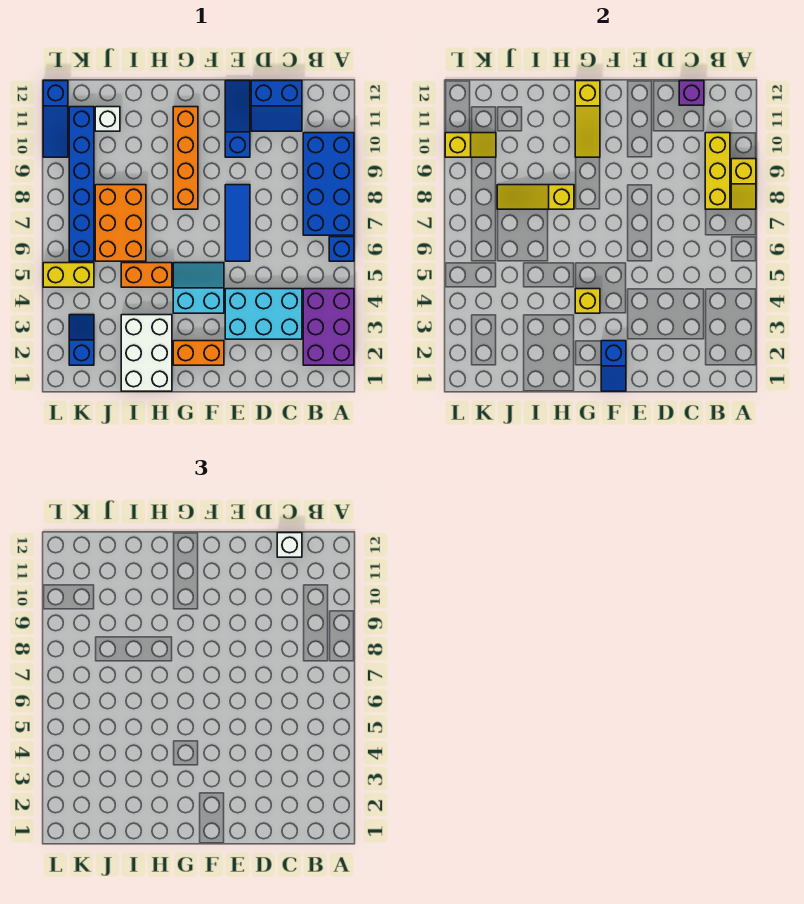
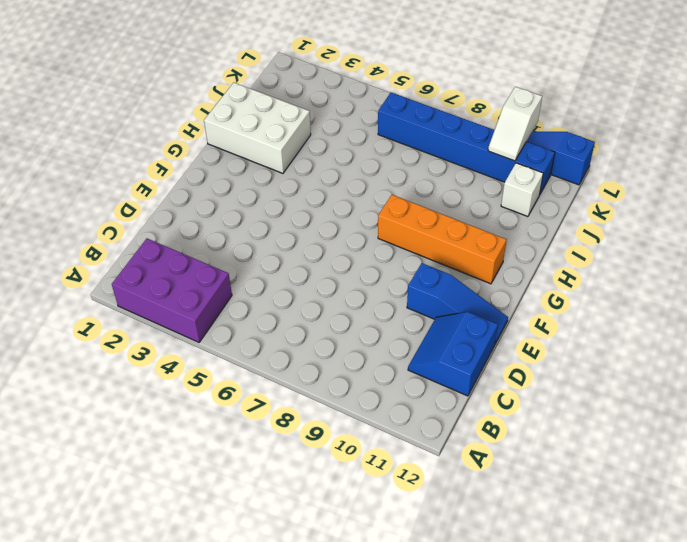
white 1x2 slope [488,87,542,161] -> yellow 1x2 slope [445,133,496,157]
none -> blue 1x1 brick [329,237,354,261]
none -> blue 2x4 brick [303,133,354,235]
none -> cyan 2x3 brick [225,289,302,339]

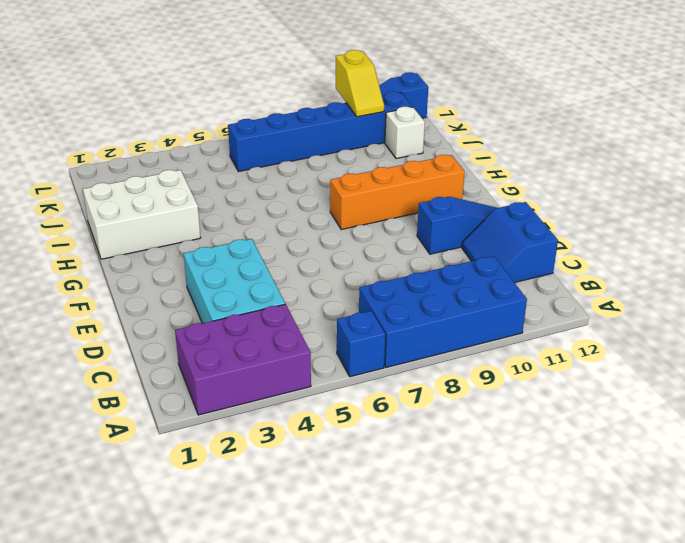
none -> blue 1x3 tile [225,185,250,261]
none -> orange 1x2 brick [173,341,224,365]
none -> cyan 2x2 slope [173,263,224,313]

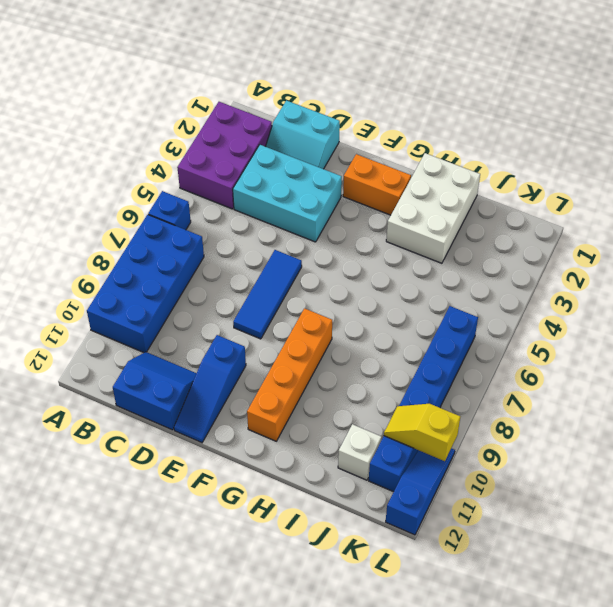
cyan 2x2 slope [265,101,340,169] -> cyan 2x2 slope moved to [173,263,224,313]
none -> orange 1x2 brick [121,263,172,287]
none -> orange 2x3 brick [95,185,146,261]
none -> blue 1x2 slope [69,315,94,365]

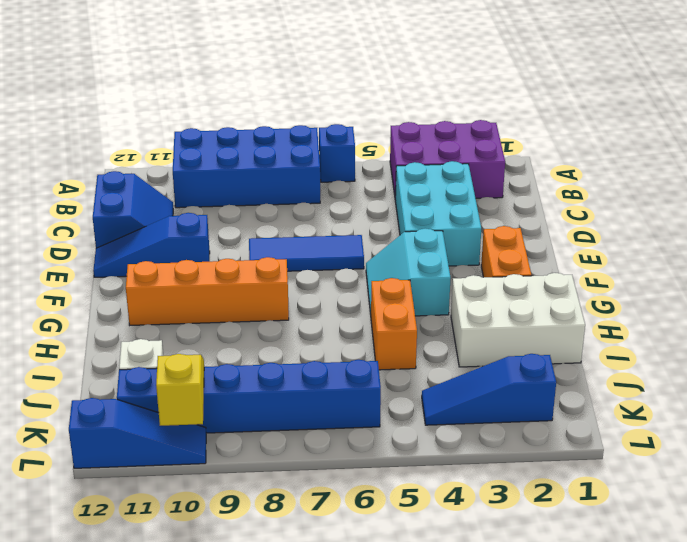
blue 1x3 slope [422,354,556,425] -> blue 1x2 slope [69,315,94,365]
none -> orange 2x3 brick [95,185,146,261]
none -> yellow 1x2 brick [43,263,94,287]
none -> yellow 1x2 slope [731,159,756,209]

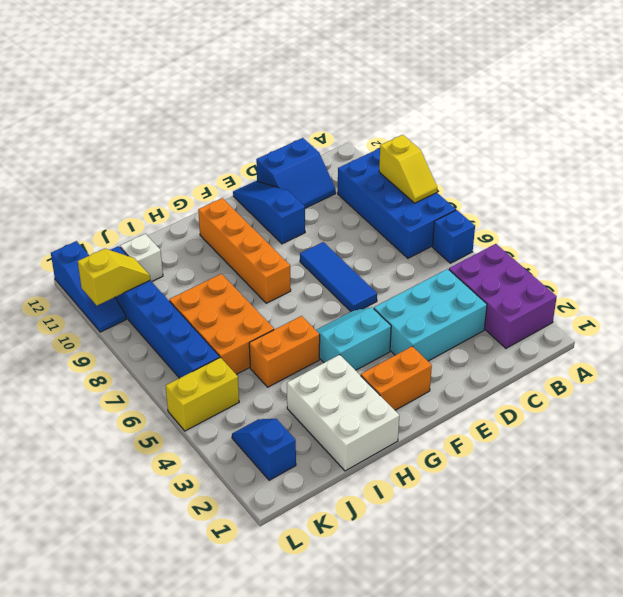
none -> yellow 1x3 brick [705,133,730,209]
none -> purple 1x1 brick [679,81,704,105]
none -> blue 1x2 slope [601,341,626,391]

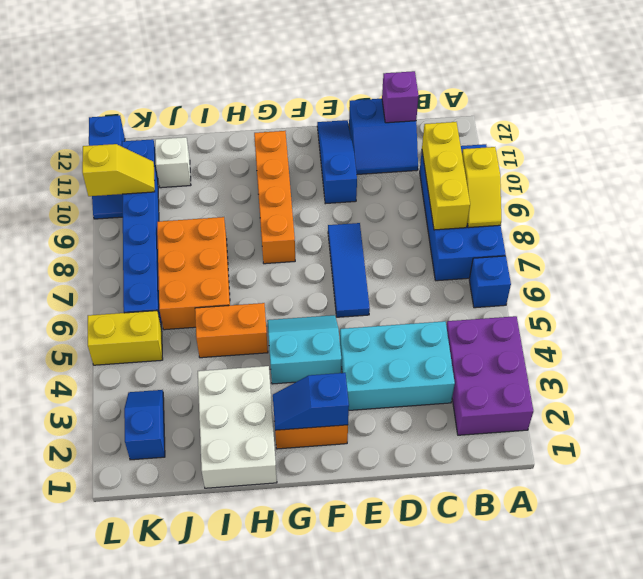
blue 1x2 slope [273,373,349,430] -> blue 1x2 slope turned to [601,341,626,391]
none -> yellow 1x1 brick [575,289,600,313]
none -> yellow 1x3 slope [575,81,600,157]
none -> yellow 1x3 slope [497,185,574,209]

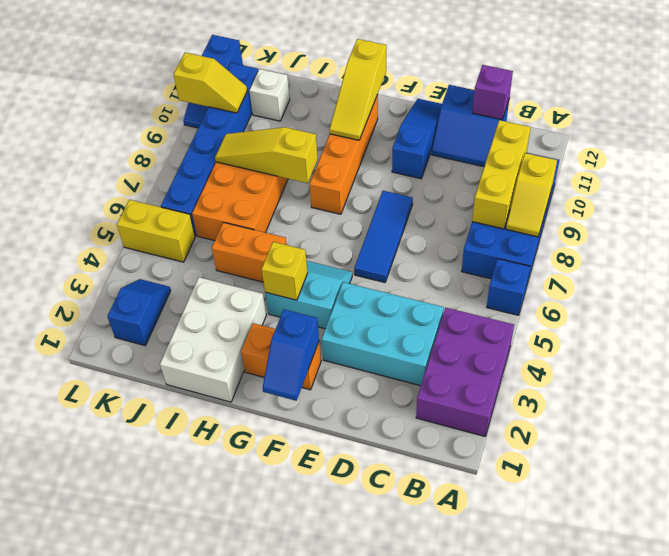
none -> white 1x1 brick [277,533,302,557]

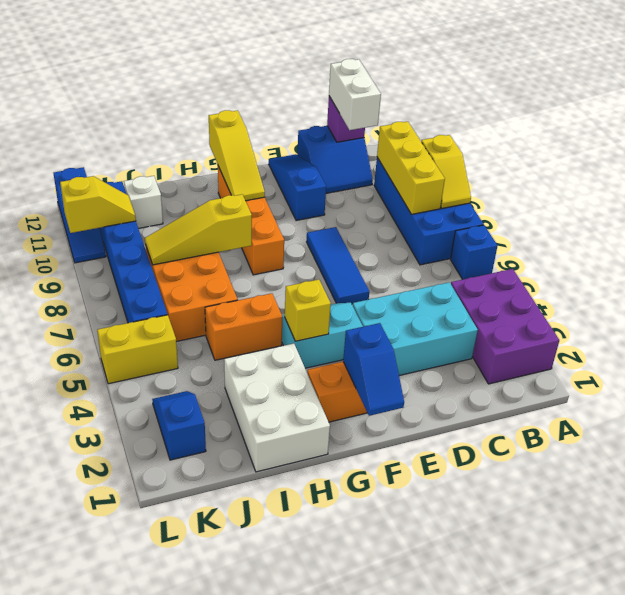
white 1x2 brick [329,59,381,130] -> white 1x1 brick [277,533,302,557]

